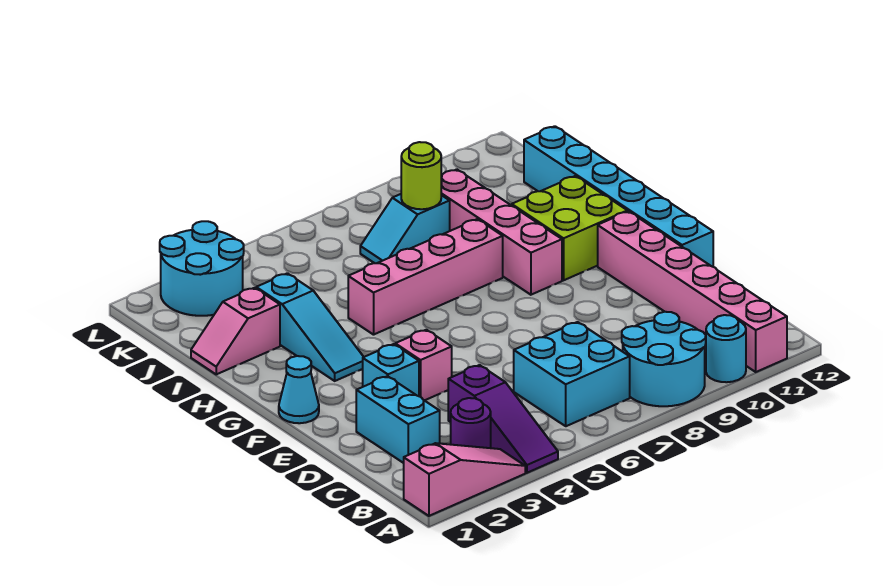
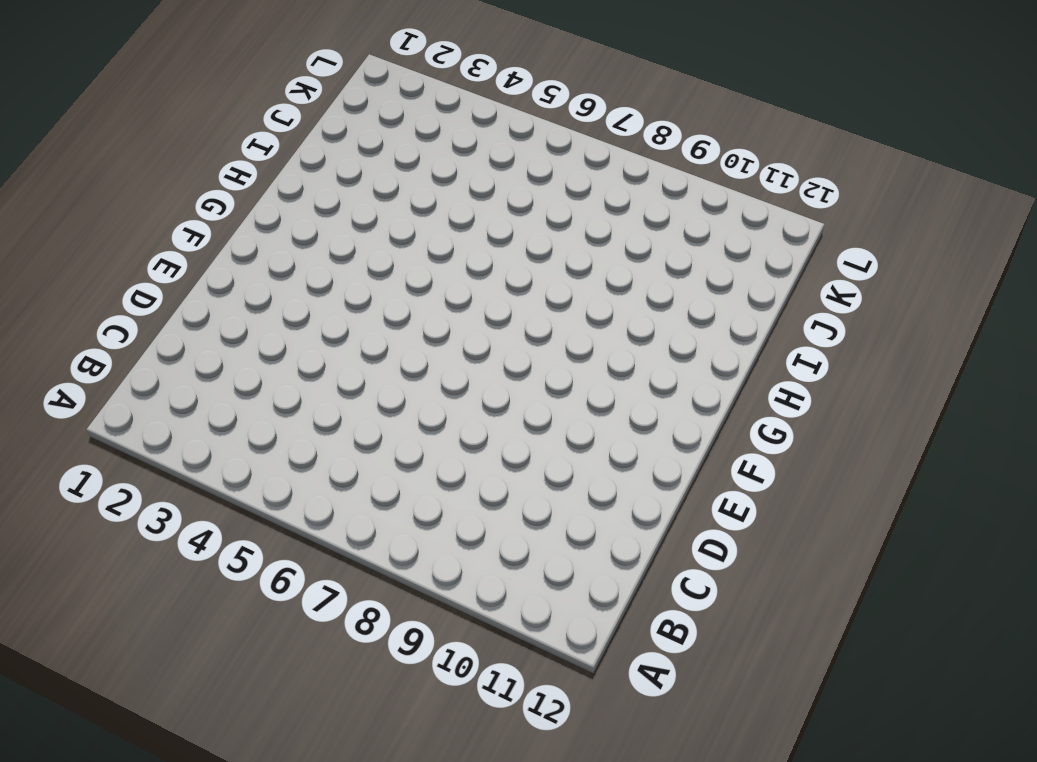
none -> pink 1x3 slope [404,443,525,516]
none -> purple 1x3 slope [448,365,558,473]
none -> cyan 2x2 round brick [622,312,706,406]

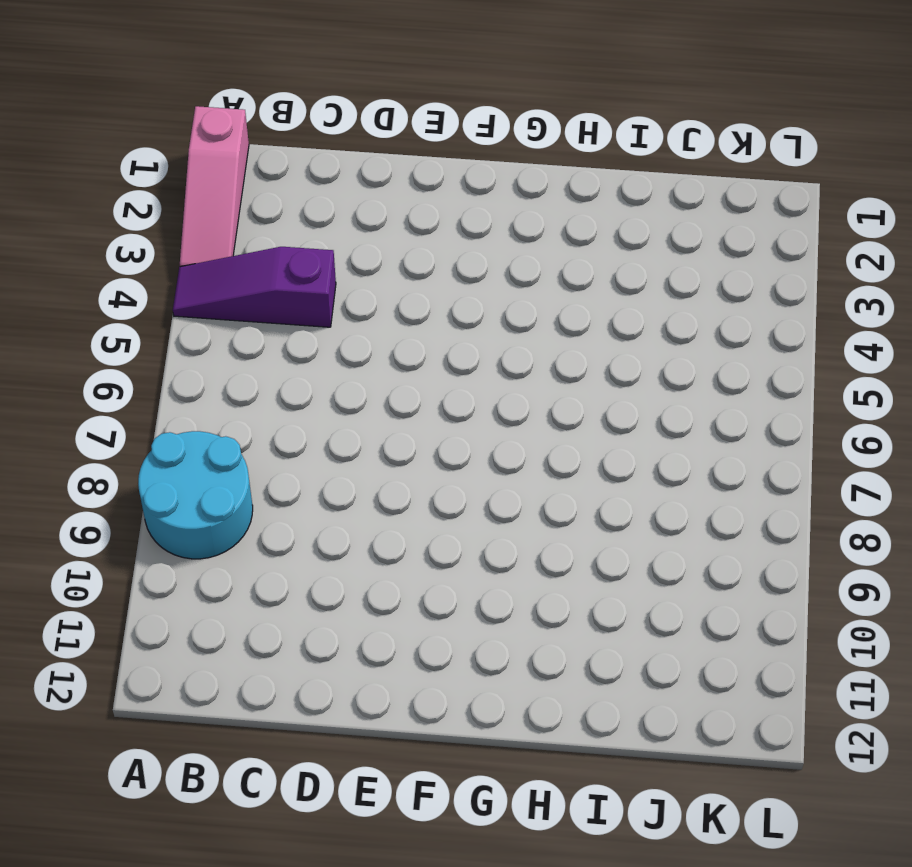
none -> cyan 1x1 round brick [706,315,746,382]
none -> pink 1x6 brick [598,211,787,372]
none -> purple 1x1 round brick [451,398,491,448]

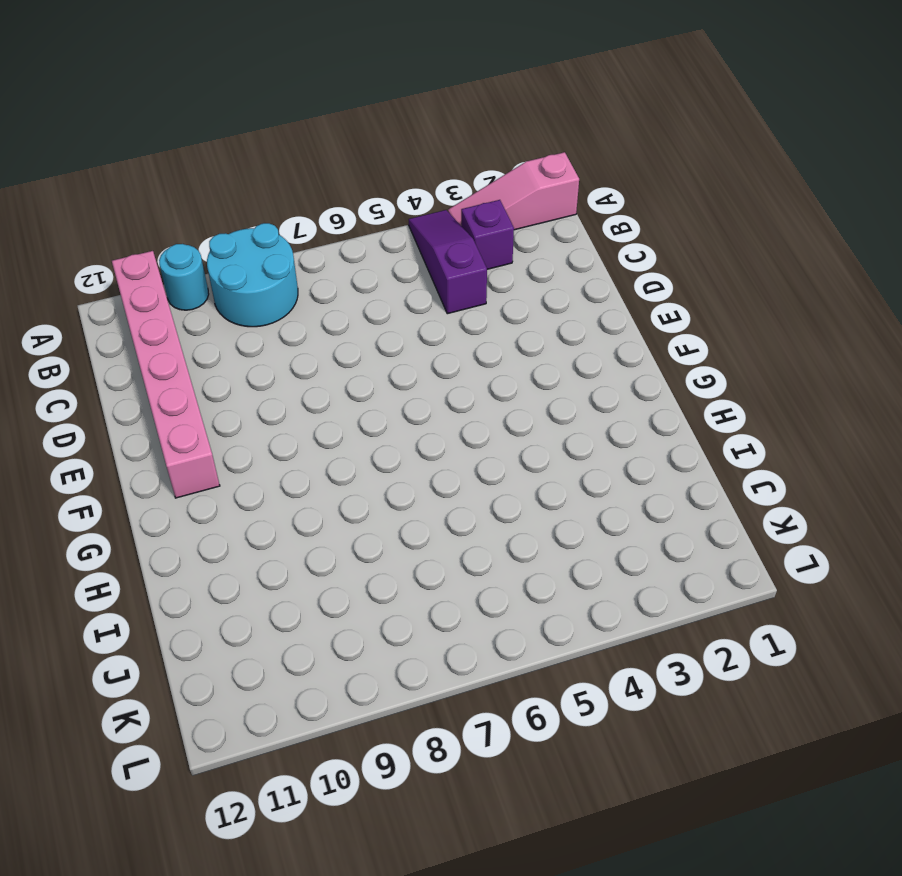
purple 1x1 brick [461,200,514,269] -> purple 1x1 round brick [451,398,491,448]
none -> cyan 2x2 brick [514,322,630,426]
none -> cyan 1x2 brick [356,376,440,463]
none -> cyan 1x1 brick [363,344,419,396]

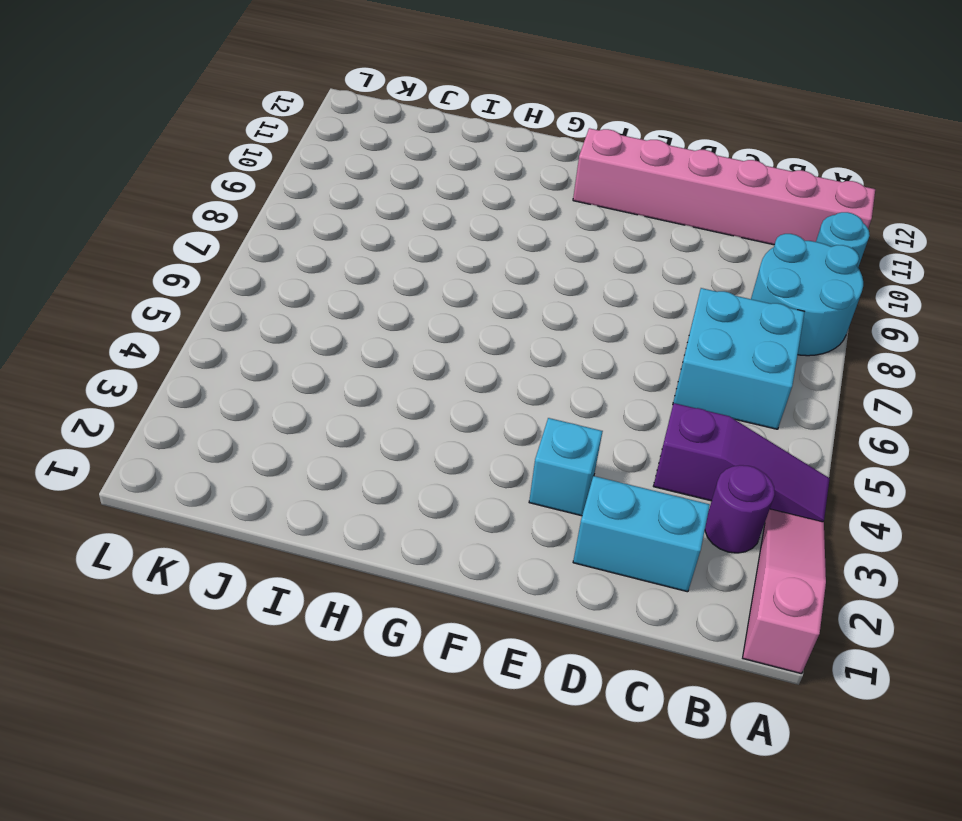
none -> pink 1x1 brick [395,330,452,401]
none -> cyan 1x6 brick [524,126,713,267]
none -> cyan 1x1 cone [279,356,319,423]

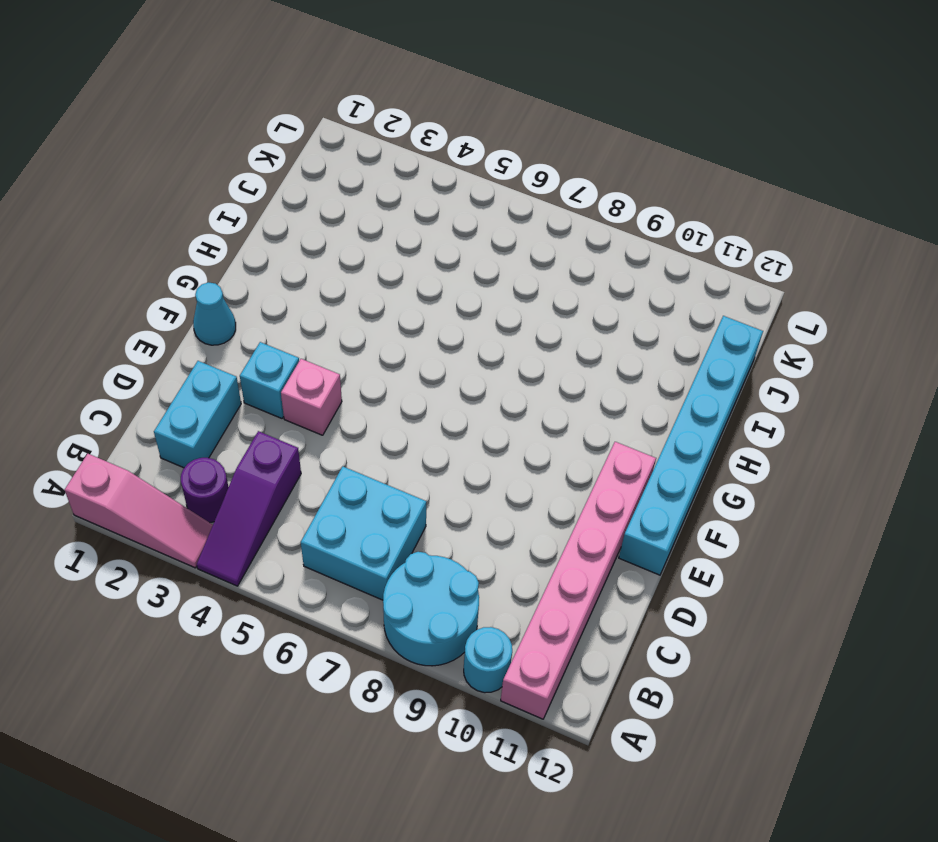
none -> cyan 1x3 slope [256,273,363,381]
none -> pink 1x4 brick [441,169,562,295]
none -> lime 2x2 brick [512,176,627,280]

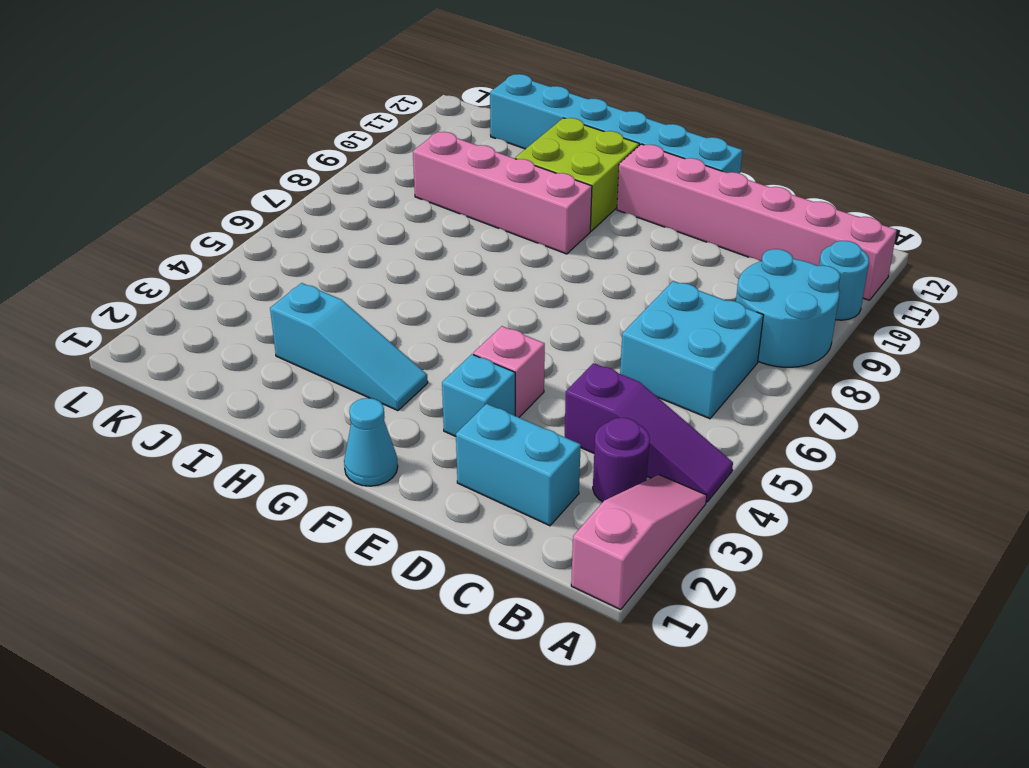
none -> pink 1x4 brick [348,219,503,335]
none -> pink 1x2 slope [191,288,280,374]
none -> cyan 1x2 slope [360,194,450,263]

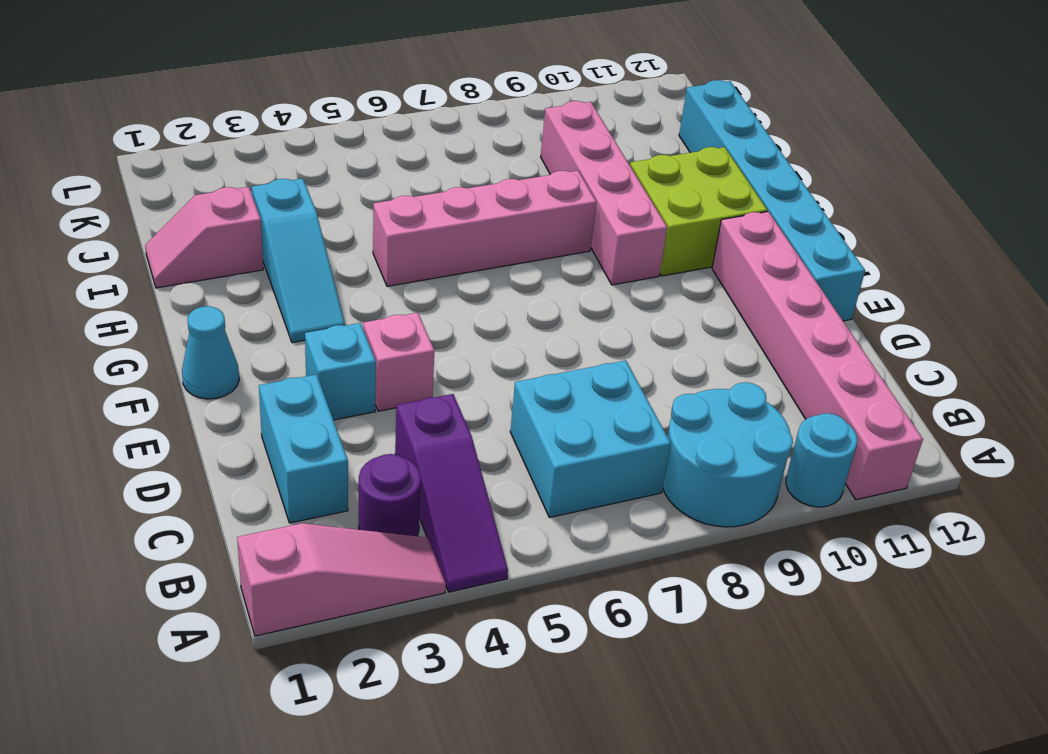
none -> cyan 1x2 slope [360,194,450,263]
none -> cyan 2x2 round brick [160,221,244,316]
none -> lime 1x1 round brick [401,142,441,209]

